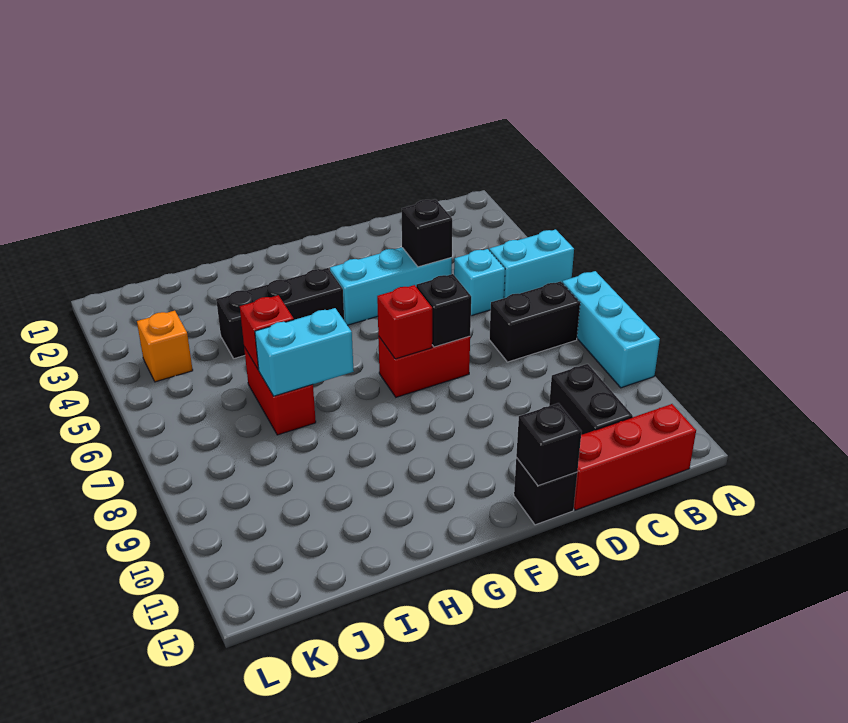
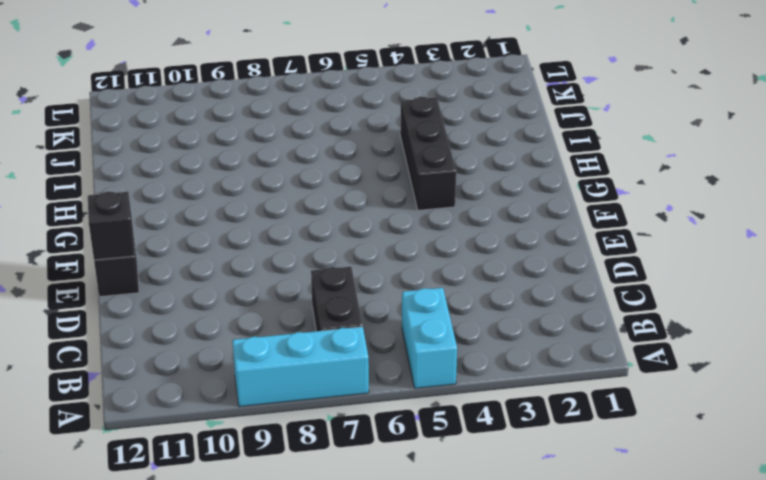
none -> red 1x3 brick [574,404,696,510]
none -> cyan 1x1 brick [454,249,505,316]
none -> black 1x2 brick [549,364,633,435]

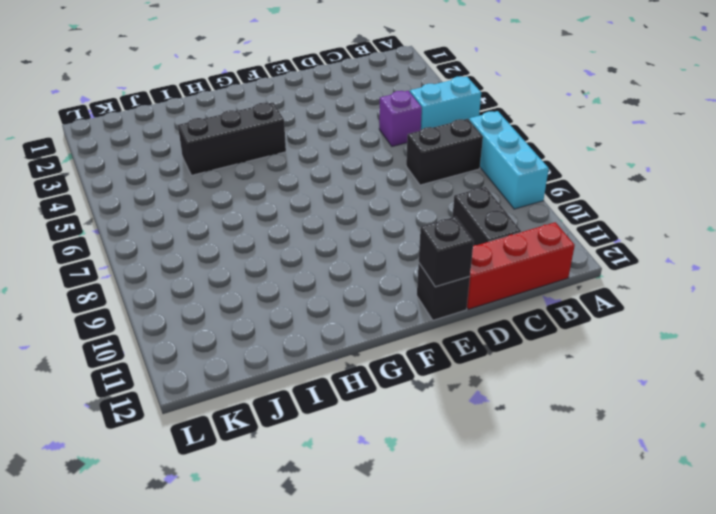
purple 1x1 brick [379,91,422,146] -> cyan 1x1 brick [454,249,505,316]
none -> cyan 1x3 brick [330,247,452,325]
none -> red 1x2 brick [378,336,470,397]
none -> red 1x2 brick [244,347,316,435]

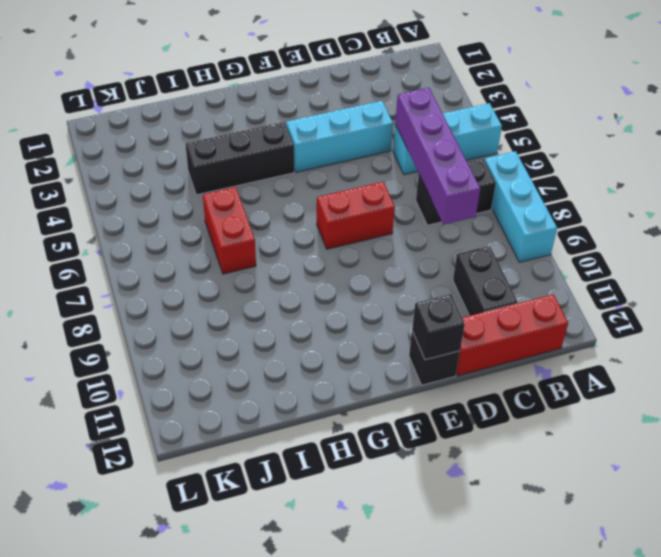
purple 1x4 brick [395,88,480,225] -> none
none -> orange 1x1 brick [137,311,193,382]
none -> black 1x1 brick [402,199,452,267]
none -> black 1x1 brick [416,274,471,347]

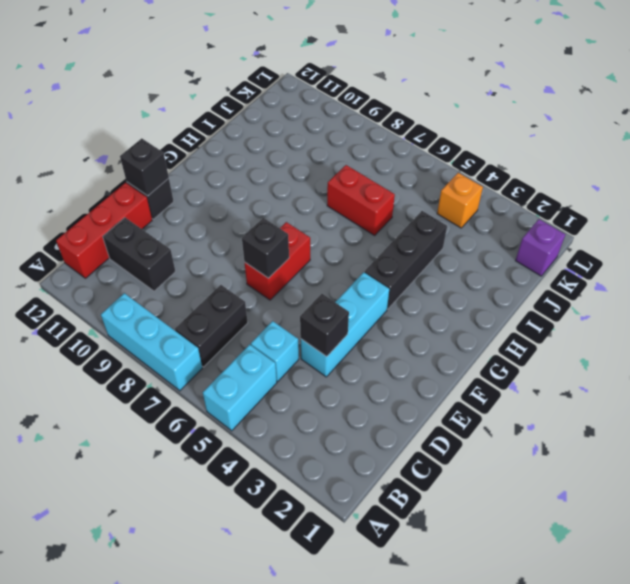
purple 1x1 brick [515,219,565,276] -> none
none -> red 1x1 brick [377,285,432,359]
none -> cyan 1x2 brick [255,308,354,396]
none -> red 1x1 brick [240,295,294,370]

